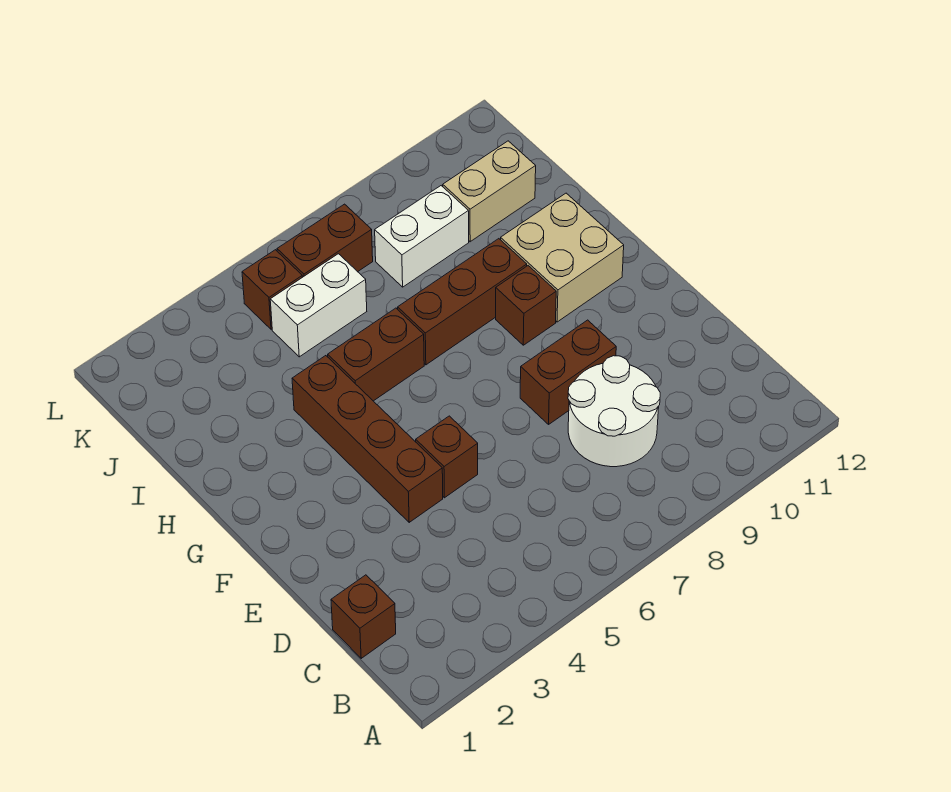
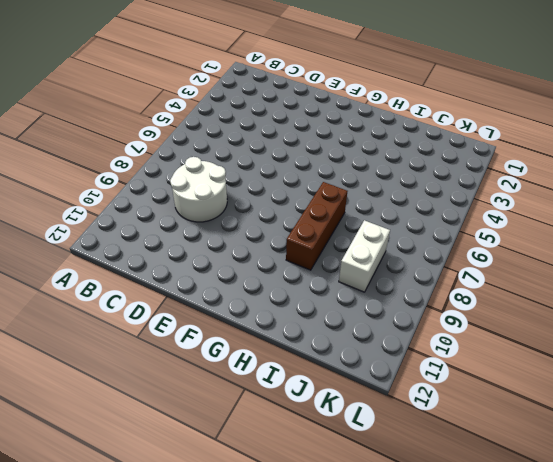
none -> brown 1x1 brick [331,575,396,658]
none -> brown 1x4 brick [292,356,443,522]
none -> brown 1x1 brick [416,416,478,498]

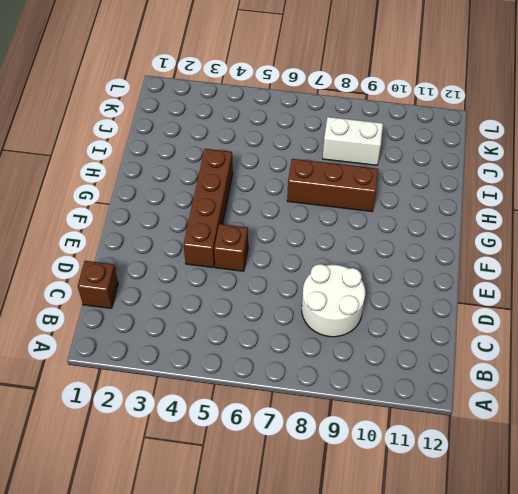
none -> brown 1x2 brick [520,320,616,424]
none -> brown 1x1 brick [496,266,556,345]
none -> tan 2x2 brick [501,193,624,322]

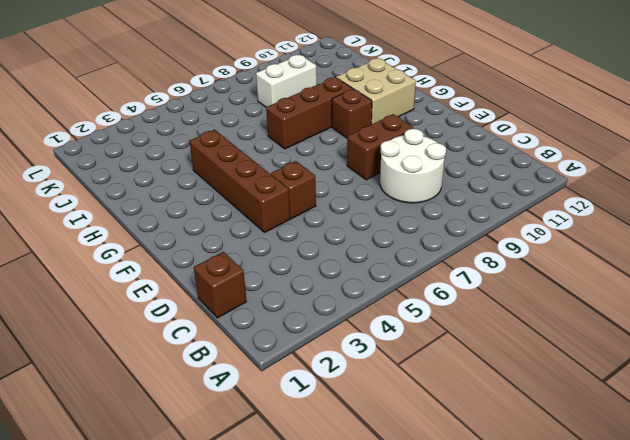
none -> brown 1x2 brick [328,308,424,401]
none -> white 1x2 brick [270,254,367,357]
none -> tan 1x2 brick [443,141,536,242]

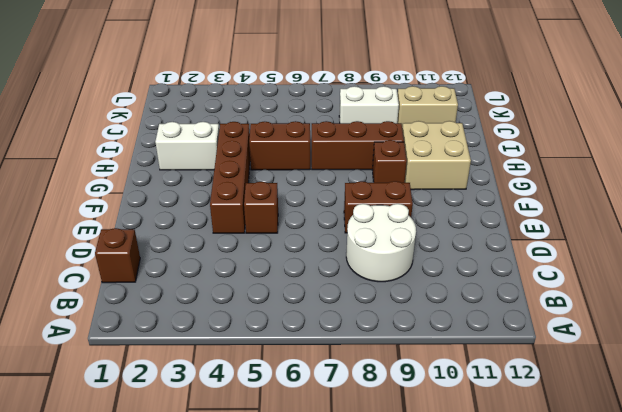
white 1x2 brick [155,122,219,170] -> white 1x2 brick moved to [270,254,367,357]
none -> brown 1x1 brick [242,250,302,329]
none -> brown 1x2 brick [277,204,373,277]

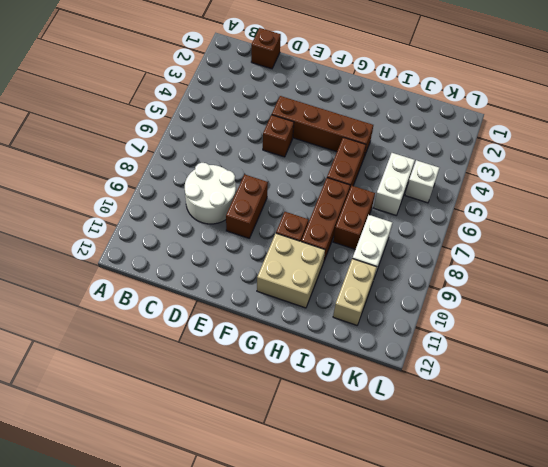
brown 1x2 brick [333,186,375,249] -> brown 1x2 brick moved to [277,204,373,277]
white 1x1 brick [405,160,439,203] -> brown 1x1 brick [242,250,302,329]

